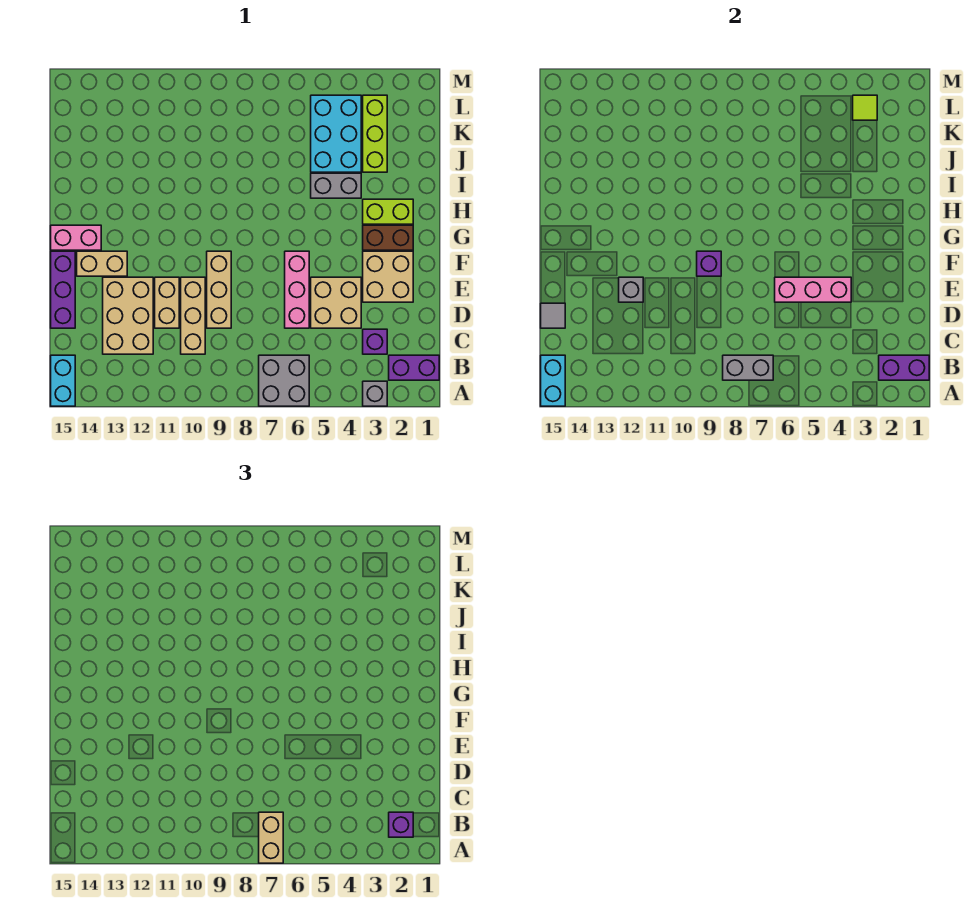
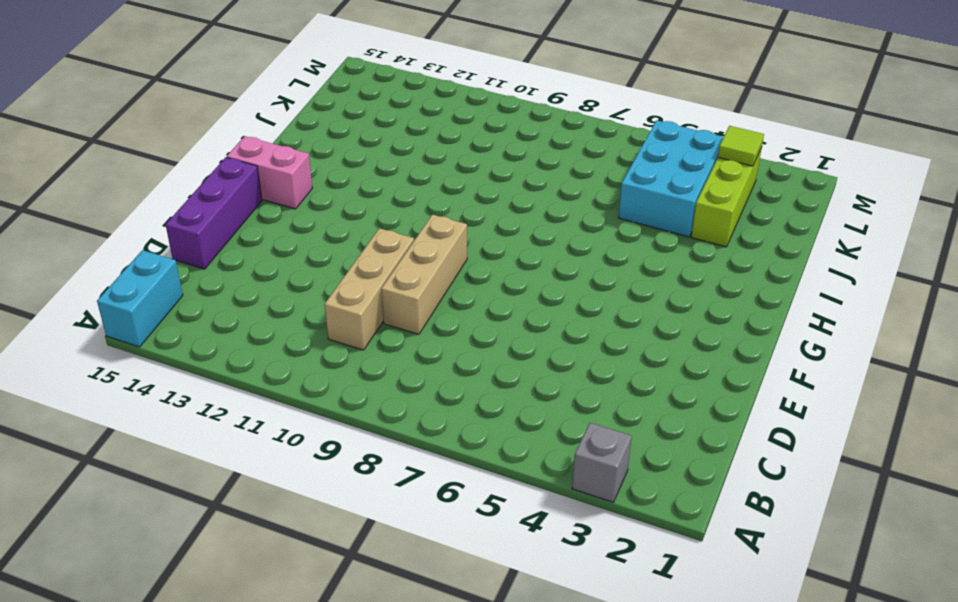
none -> grey 2x2 brick [259,355,309,406]
none -> purple 1x2 brick [389,355,439,380]
none -> purple 1x1 brick [363,329,387,354]
none -> tan 2x3 brick [103,277,153,354]

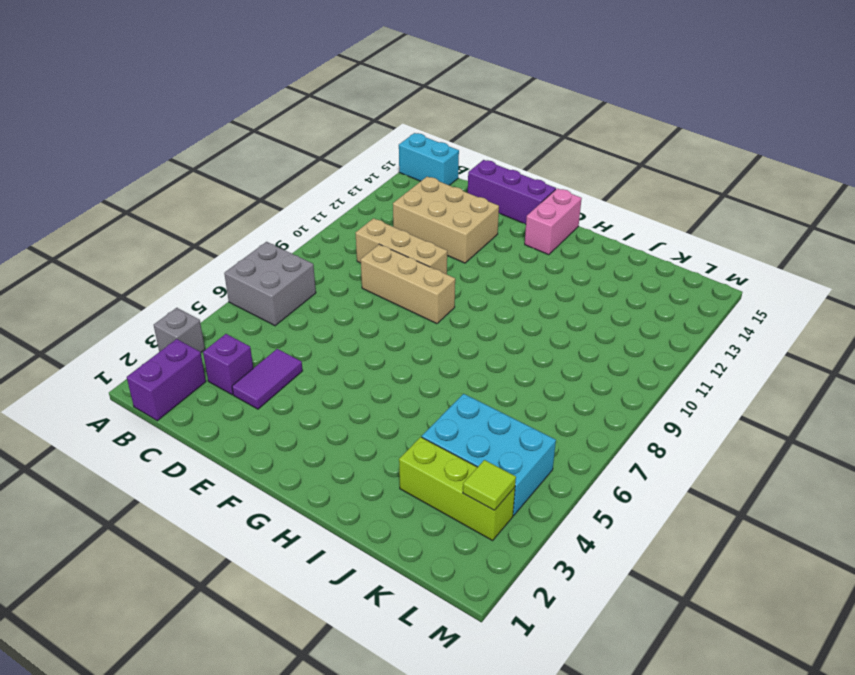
purple 1x2 tile [232,349,303,409] -> tan 2x2 brick [311,277,361,328]
none -> pink 1x3 brick [285,251,309,328]
none -> tan 1x2 brick [155,277,179,328]
none -> tan 2x2 brick [363,251,413,302]
none -> tan 1x2 brick [77,251,127,276]

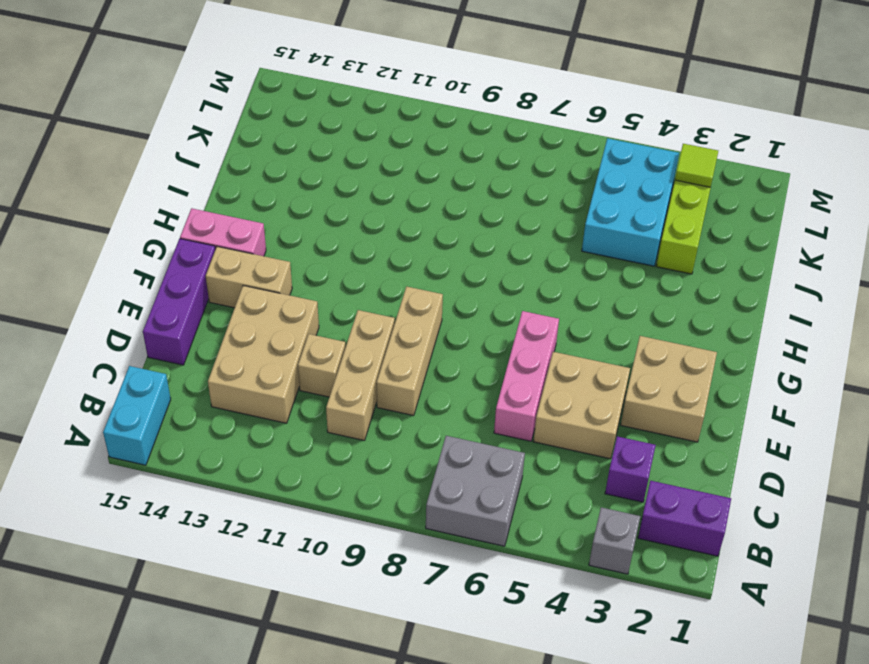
tan 1x1 brick [298,334,346,397] -> tan 1x2 brick [155,277,179,328]
none -> brown 1x2 brick [363,225,413,250]
none -> lime 1x2 brick [363,199,413,224]
none -> grey 1x2 brick [311,173,361,198]
none -> cyan 1x2 brick [541,355,565,406]

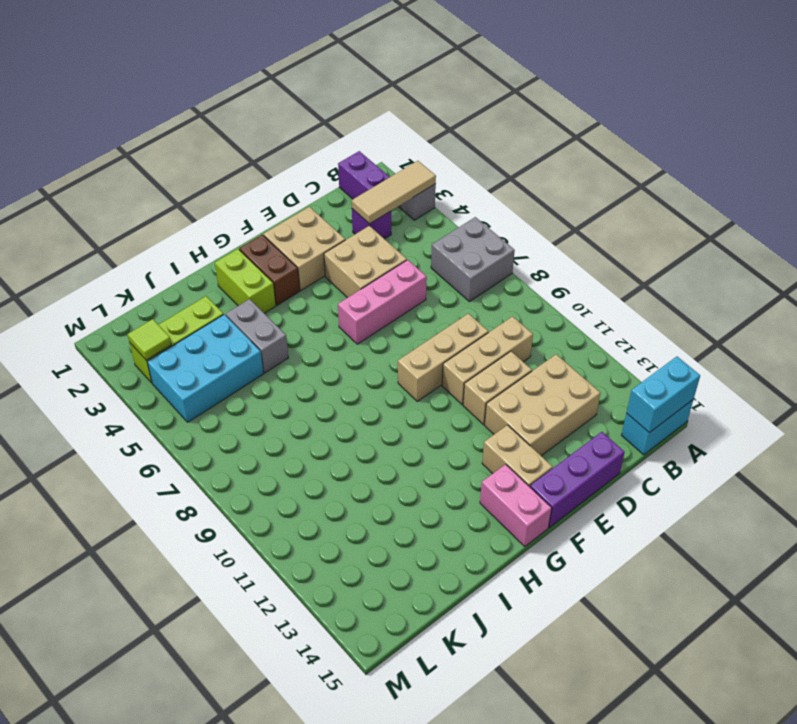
tan 1x3 tile [352,161,436,224] -> none
none -> purple 1x2 brick [879,355,929,380]
none -> grey 1x2 brick [723,355,773,380]
none -> grey 1x1 tile [541,303,565,328]
none -> pink 1x3 brick [775,277,851,302]

